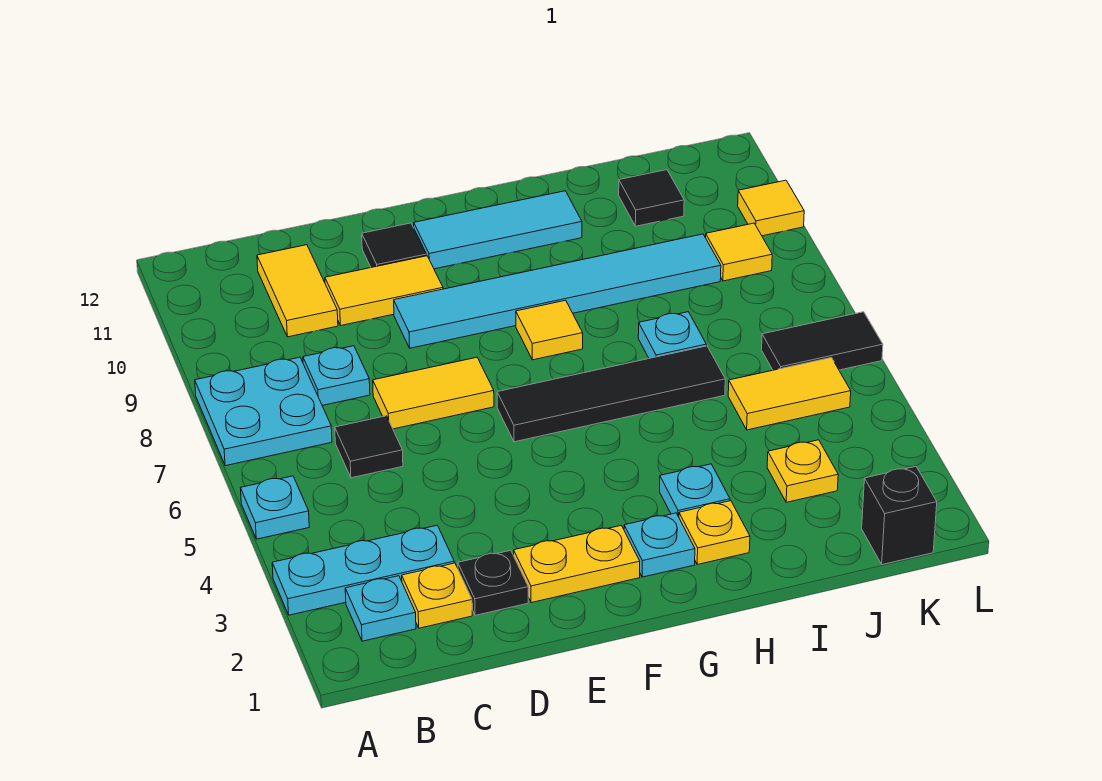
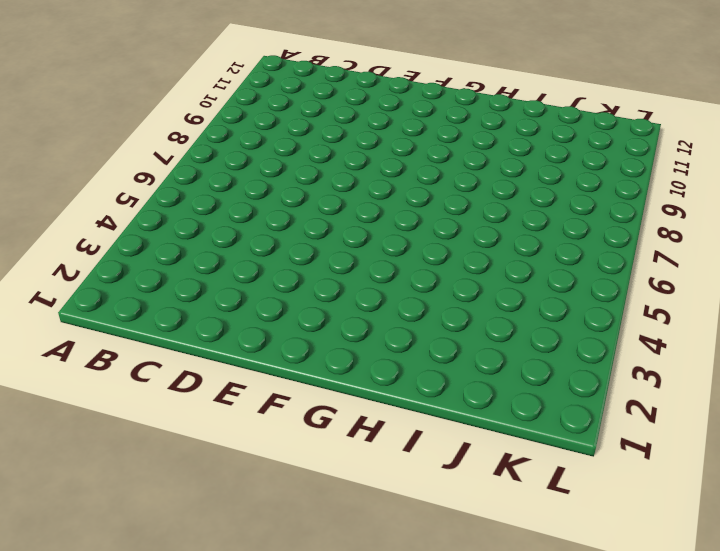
none -> cyan 1x3 plate [272,525,454,615]
none -> cyan 1x1 plate [241,476,309,539]
none -> cyan 2x2 plate [195,357,332,466]

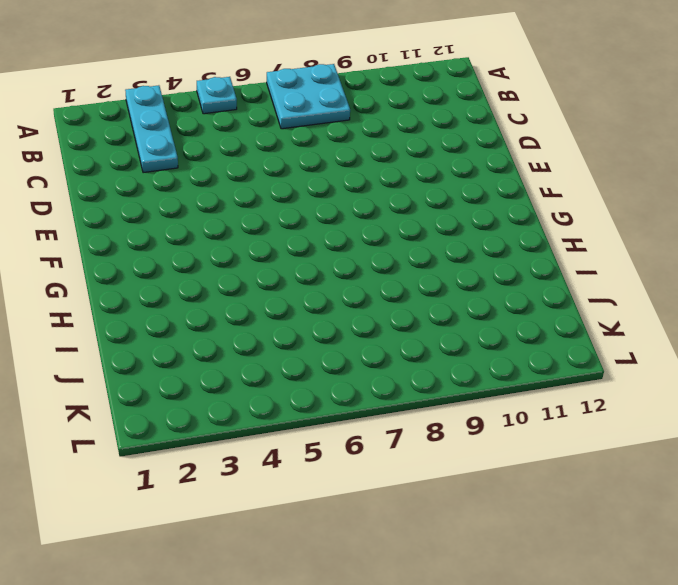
none -> cyan 1x1 plate [345,576,416,641]
none -> yellow 1x1 plate [402,563,472,628]
none -> black 1x1 tile [335,416,403,478]

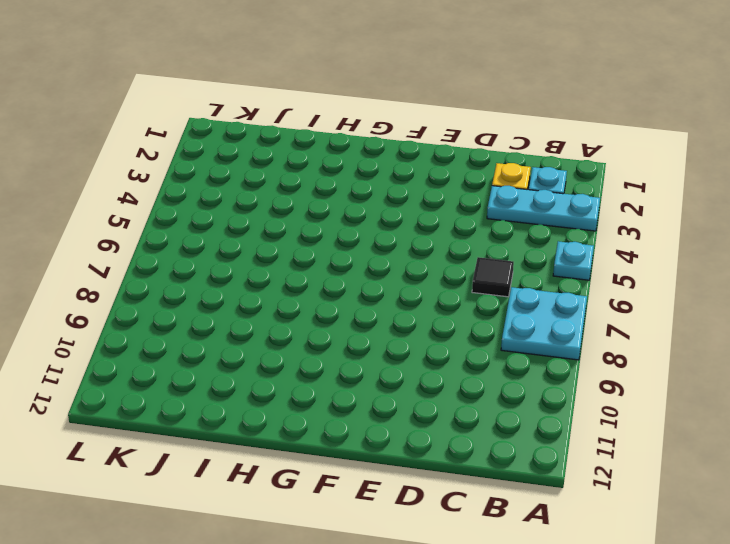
none -> cyan 1x1 plate [303,346,370,405]
none -> yellow 1x2 tile [257,245,338,337]
none -> black 1x1 plate [458,550,528,615]

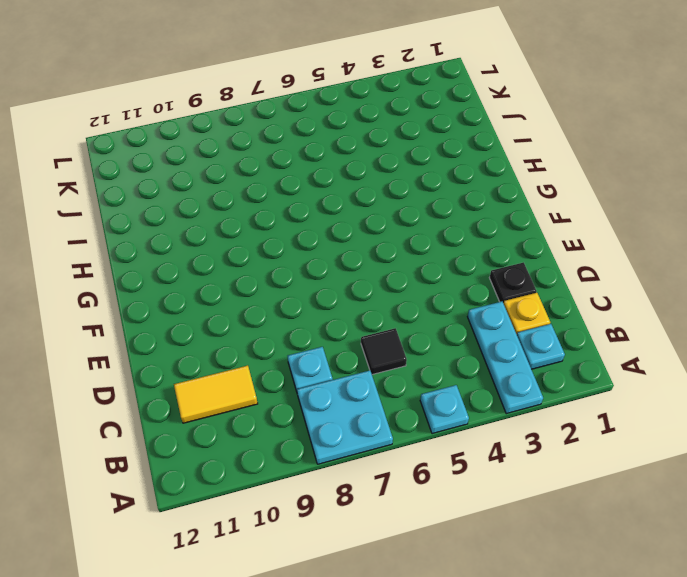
none -> yellow 1x2 tile [373,357,494,429]
none -> yellow 1x2 tile [325,256,443,325]
none -> yellow 1x2 plate [514,526,640,603]

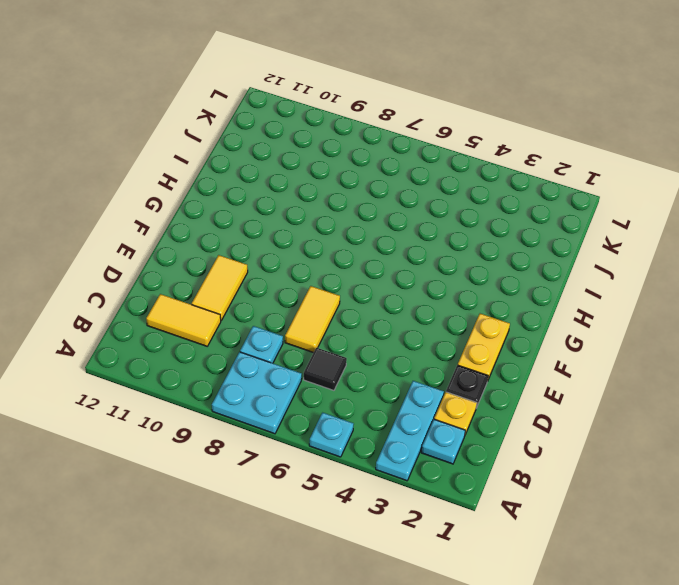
none -> cyan 1x6 tile [394,234,721,348]
none -> black 1x1 tile [362,223,427,268]
none -> black 1x4 tile [497,346,725,442]

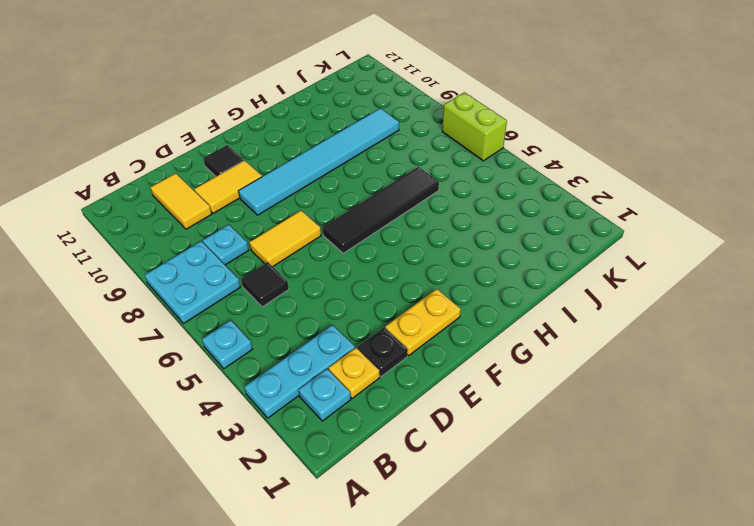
lime 1x2 brick [442,92,507,161] -> black 1x2 tile [762,312,883,370]
none -> cyan 1x3 tile [414,191,582,269]
none -> cyan 1x1 plate [624,513,695,577]
none -> yellow 1x1 tile [516,300,583,360]

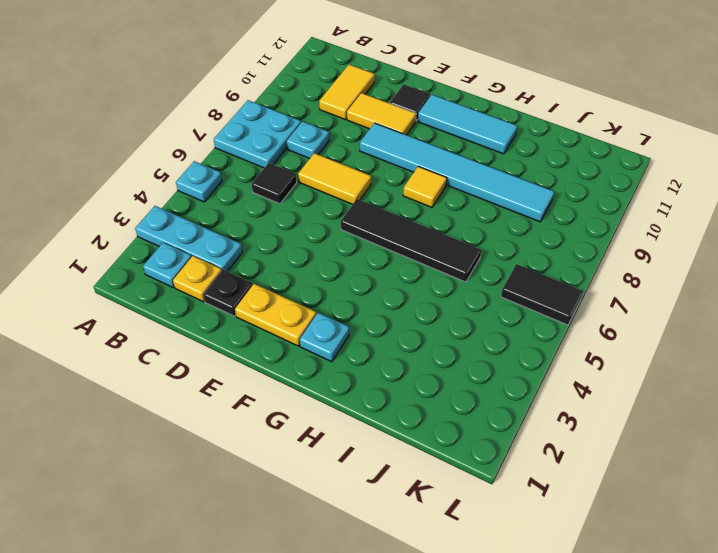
none -> yellow 1x1 plate [679,501,750,564]
none -> cyan 1x1 plate [660,464,730,517]
none -> cyan 1x1 plate [638,312,706,358]

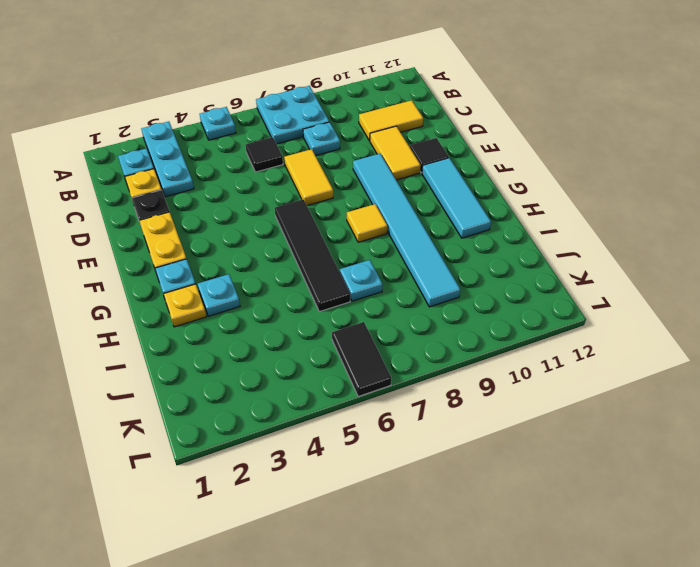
none -> yellow 1x1 plate [767,440,838,502]
none -> yellow 1x2 tile [728,358,851,430]
none -> black 1x1 tile [619,170,684,226]

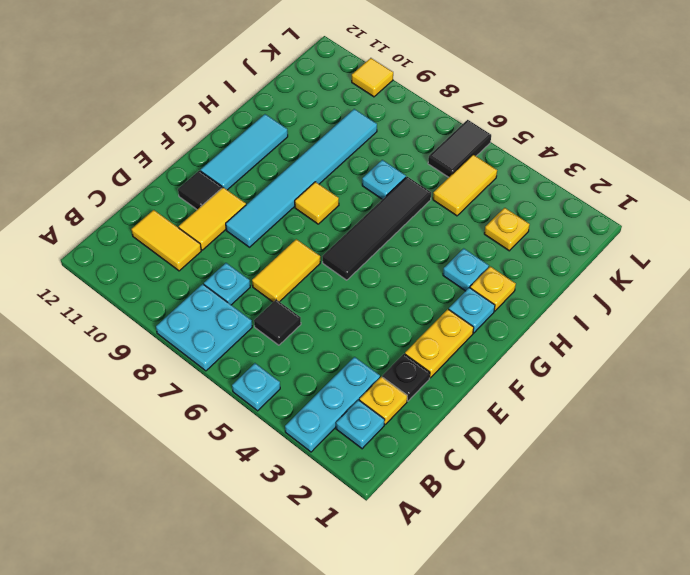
none -> black 1x1 tile [619,170,684,226]
none -> black 1x1 brick [862,466,937,565]
none -> yellow 1x1 tile [706,223,772,281]

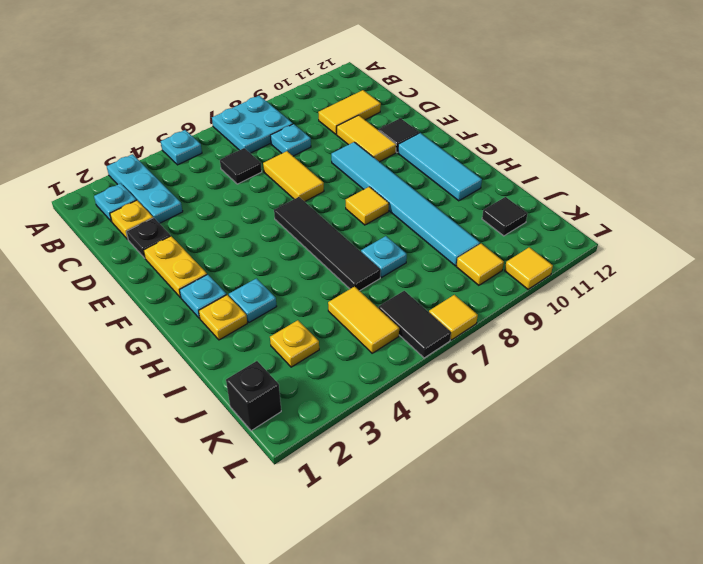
yellow 1x1 tile [429,295,478,340] -> none

